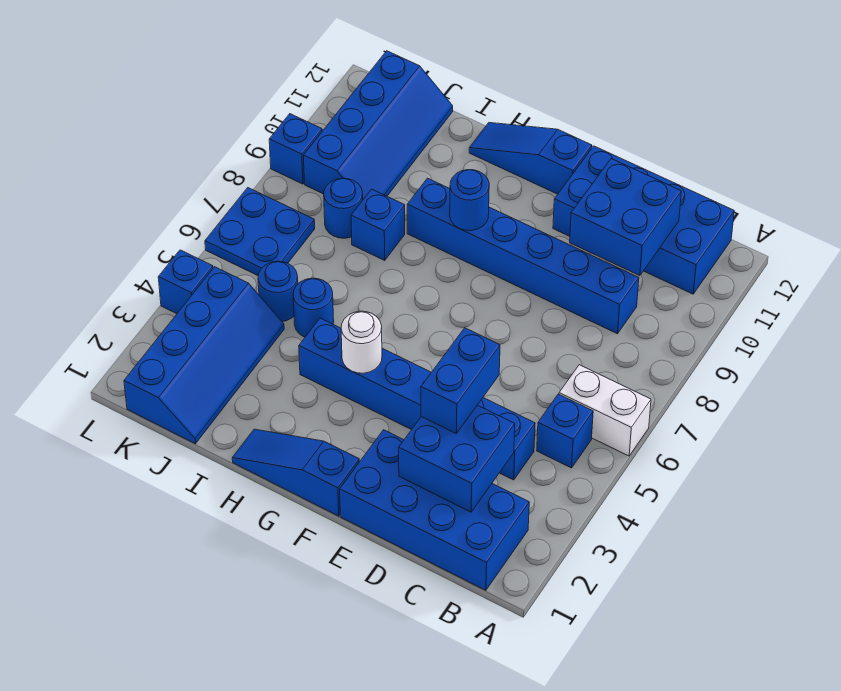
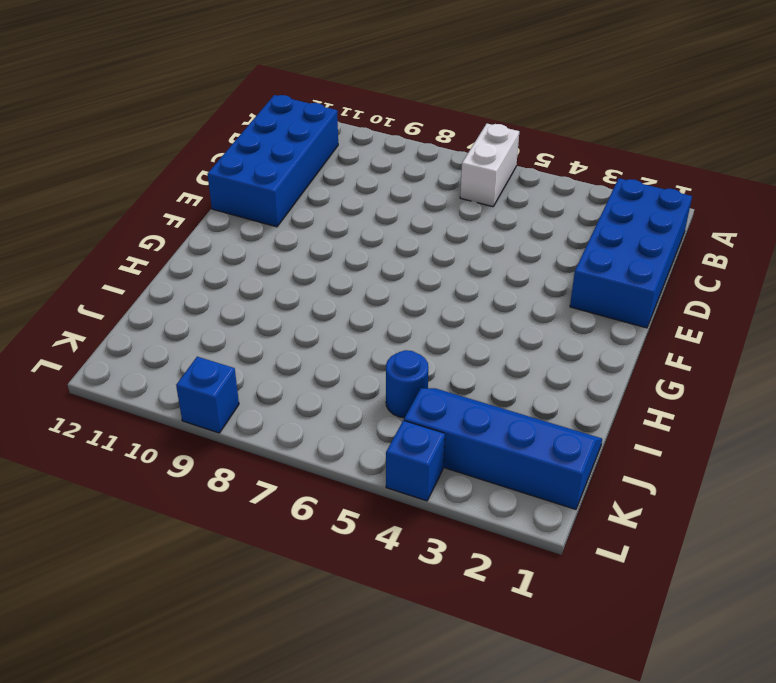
none -> blue 1x1 brick [537,394,593,468]
none -> blue 1x6 brick [299,318,535,480]
none -> blue 1x6 brick [407,178,639,334]

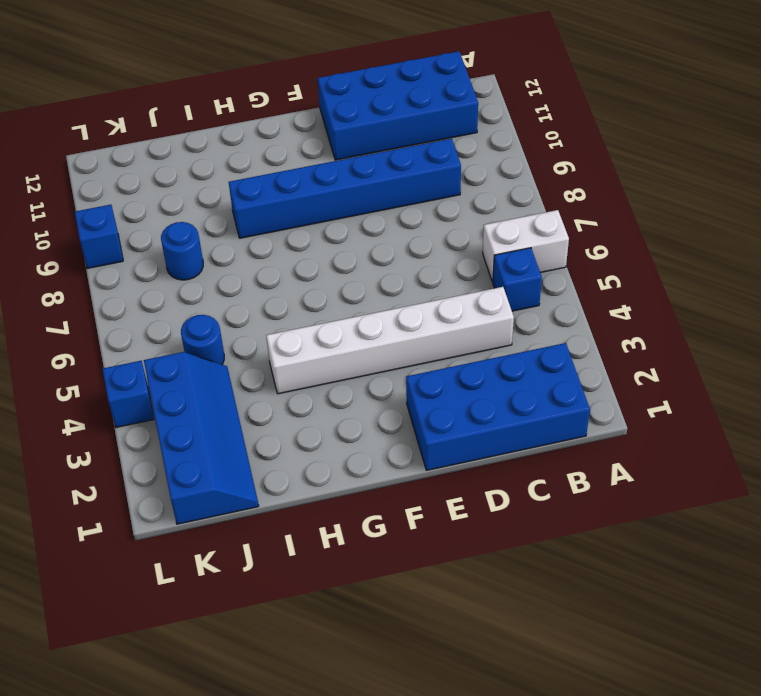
white 1x6 brick [266,287,514,394] -> blue 1x6 brick [299,318,535,480]
none -> blue 1x3 slope [232,429,359,516]
none -> blue 1x3 slope [469,123,592,194]
none -> blue 1x1 round brick [293,278,334,337]

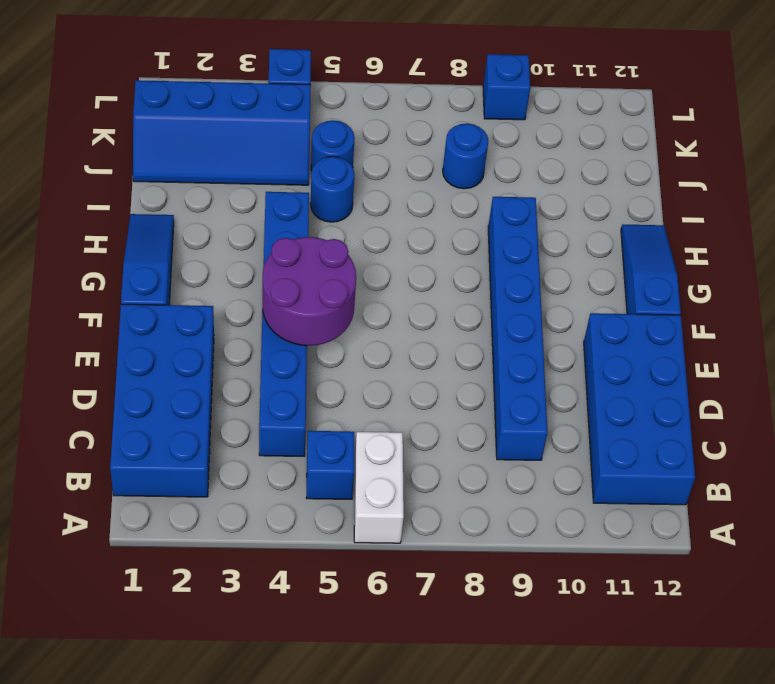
purple 2x2 round brick [263,237,356,346] -> none
none -> blue 1x1 brick [351,189,405,260]
none -> blue 2x4 slope [303,51,453,199]
none -> blue 2x2 plate [205,188,315,276]

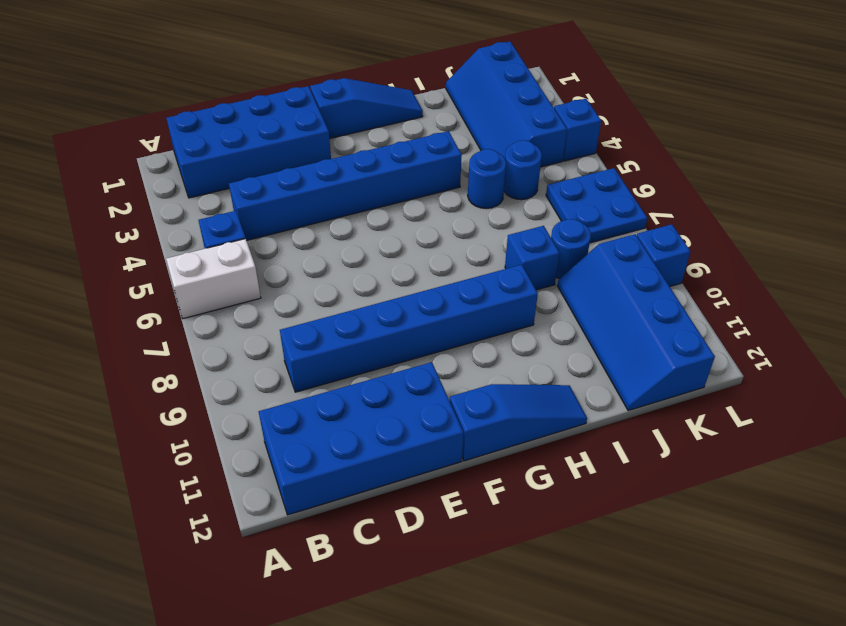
none -> blue 2x2 brick [399,405,515,512]
none -> blue 2x2 brick [570,159,681,276]
none -> white 1x1 round brick [341,311,382,373]

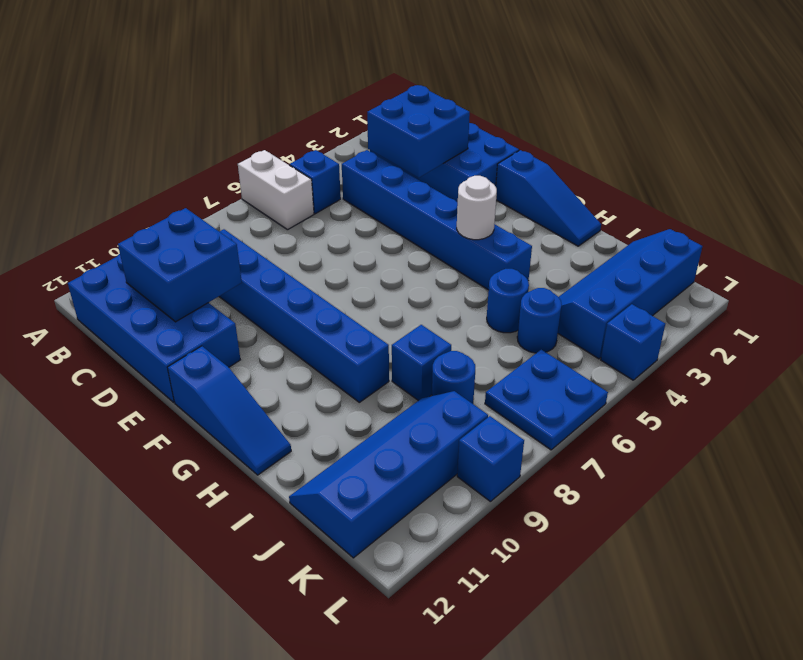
none -> blue 1x1 round brick [450,170,489,231]
none -> blue 1x2 brick [421,328,500,433]

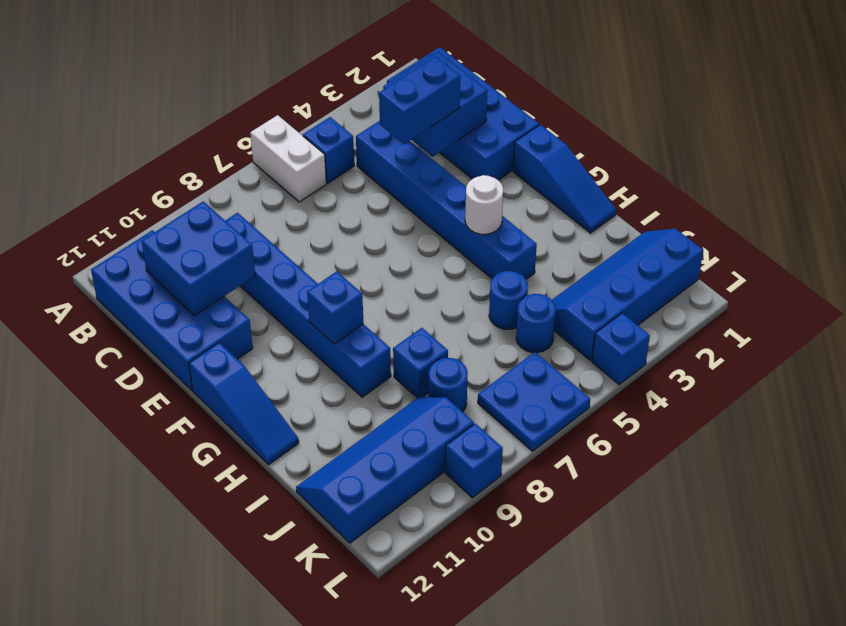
blue 1x1 brick [307,271,363,344] -> blue 1x1 round brick [450,170,489,231]

